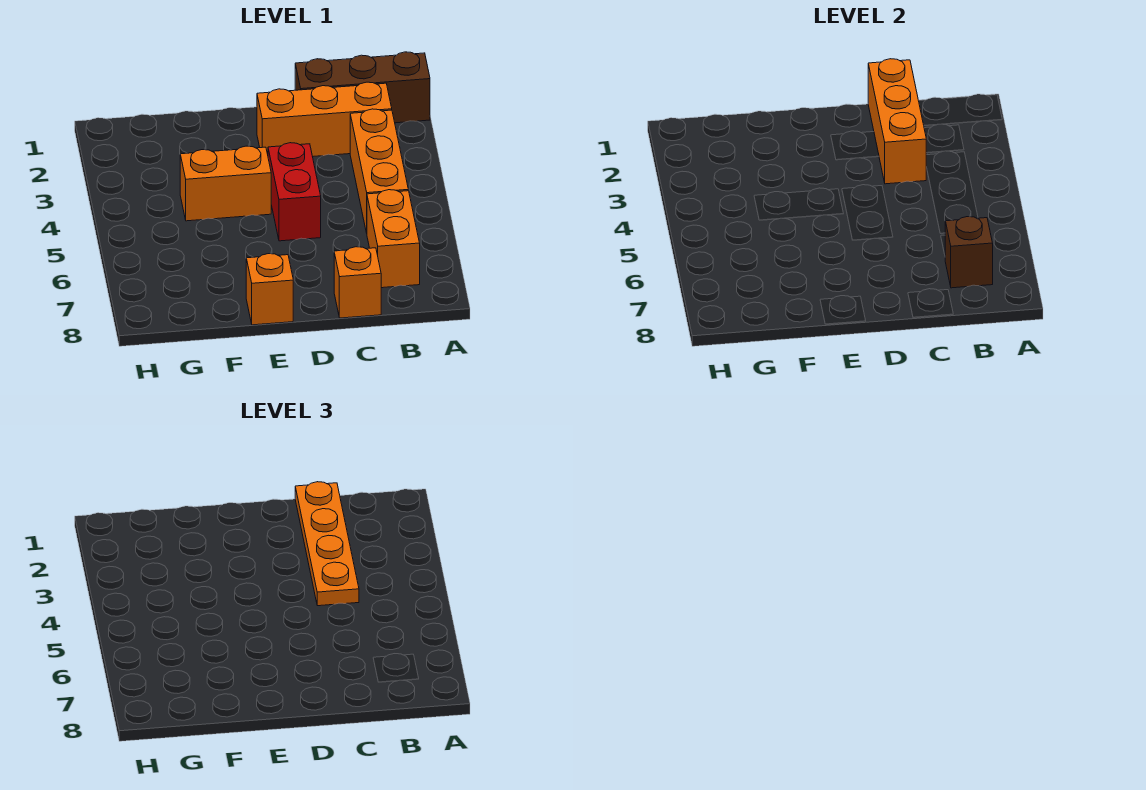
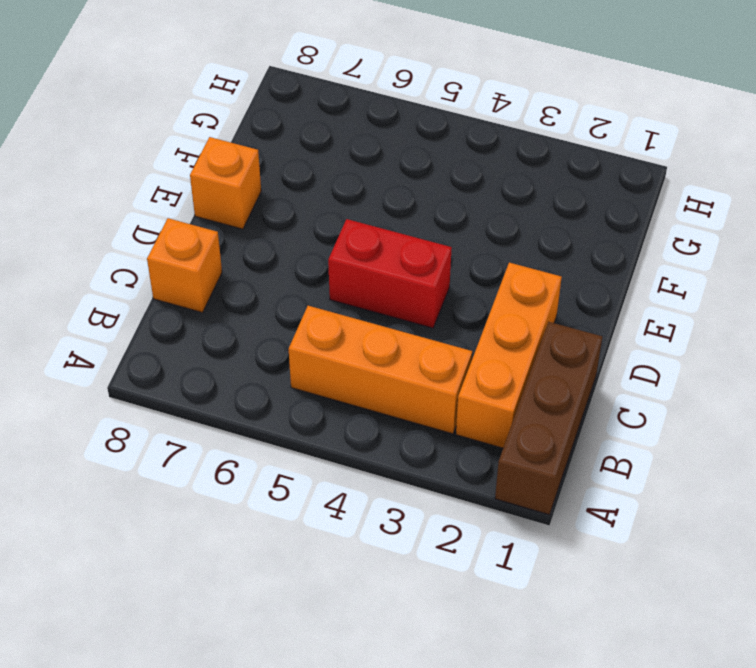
none -> orange 1x2 brick [367,190,420,288]
none -> orange 1x2 brick [180,146,271,221]

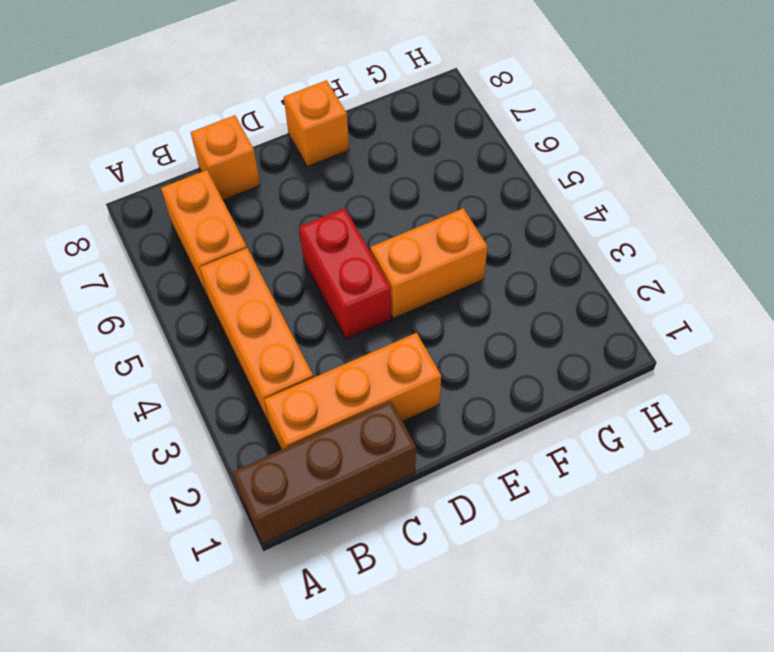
none -> brown 1x1 brick [945,217,993,288]
none -> orange 1x3 brick [868,59,926,184]

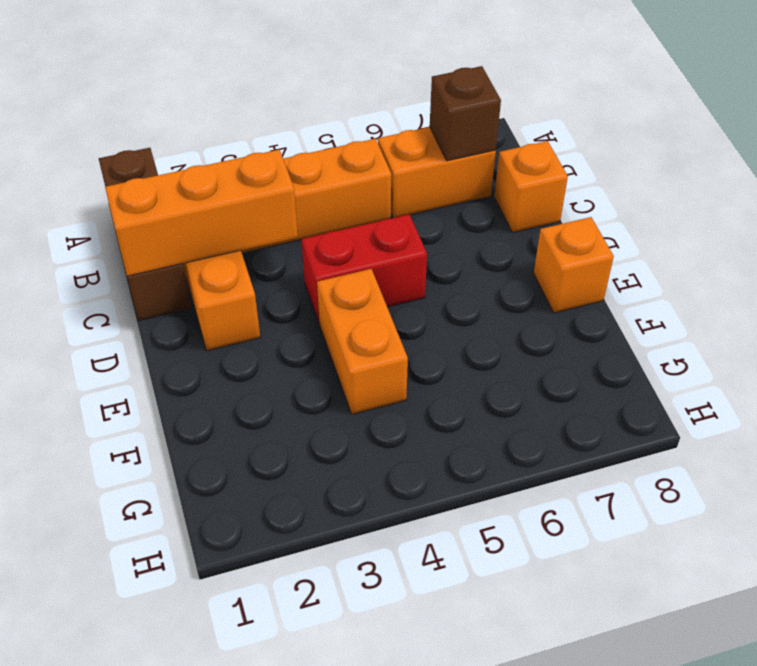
none -> orange 1x4 plate [295,482,359,606]

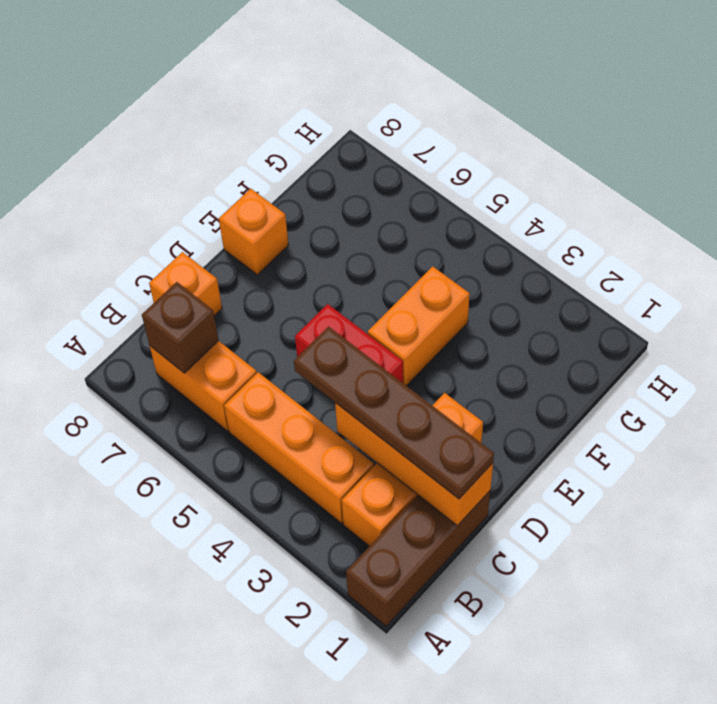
brown 1x4 plate [294,327,494,499] -> orange 1x4 plate [295,482,359,606]

